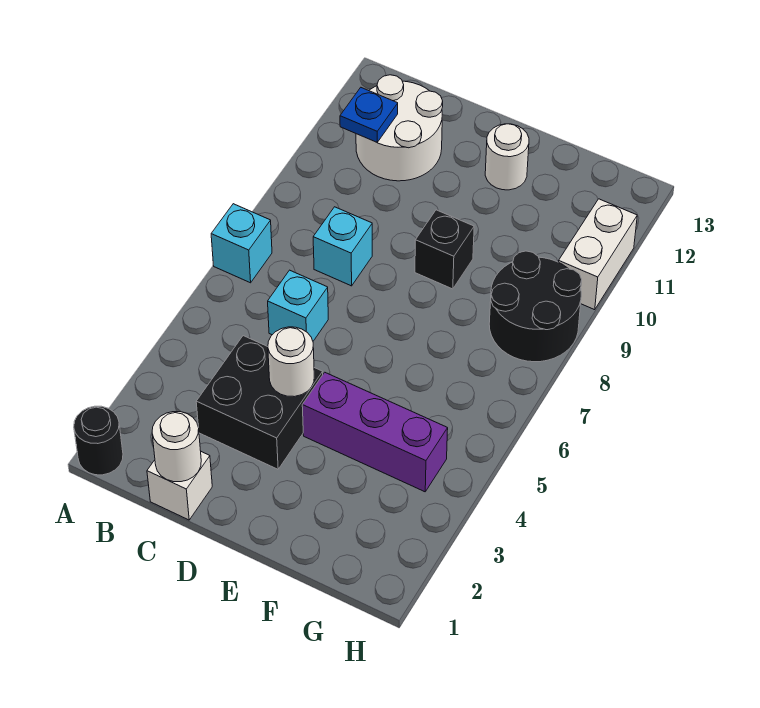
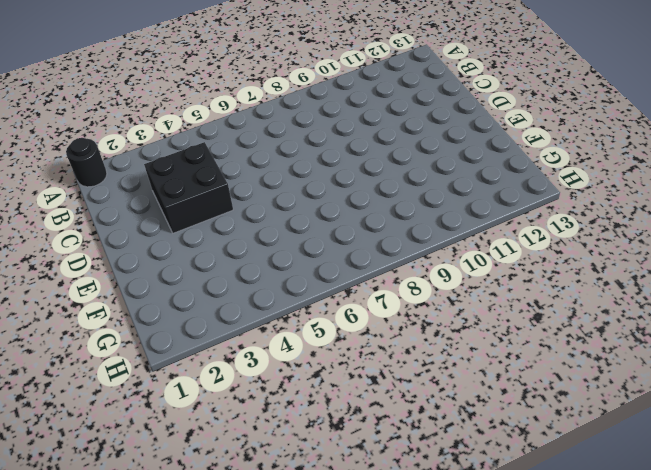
none -> cyan 1x1 brick [211,204,272,283]
none -> white 2x2 round brick [356,75,443,181]
none -> white 1x1 brick [147,452,212,520]

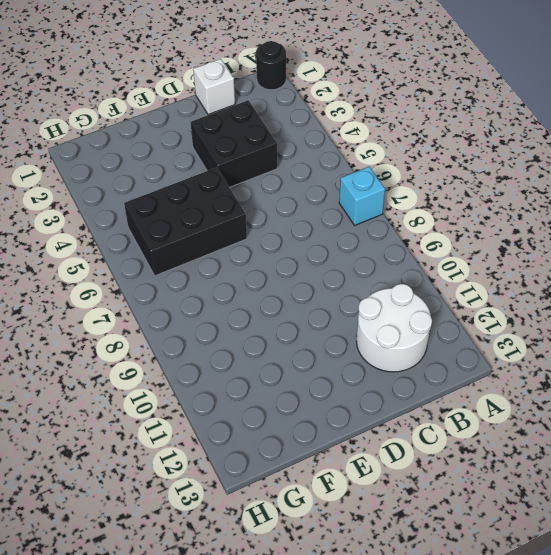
black 2x3 brick [124,167,247,276] -> none
none -> cyan 1x1 brick [268,270,328,341]
none -> cyan 1x1 brick [313,207,372,286]
none -> purple 1x3 brick [302,372,448,492]

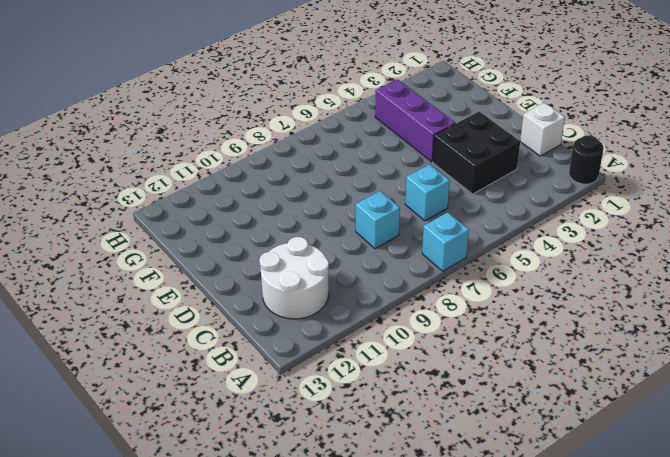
none -> black 1x1 brick [415,210,474,289]
none -> white 1x1 round brick [485,124,529,190]
none -> black 2x2 round brick [489,251,582,362]

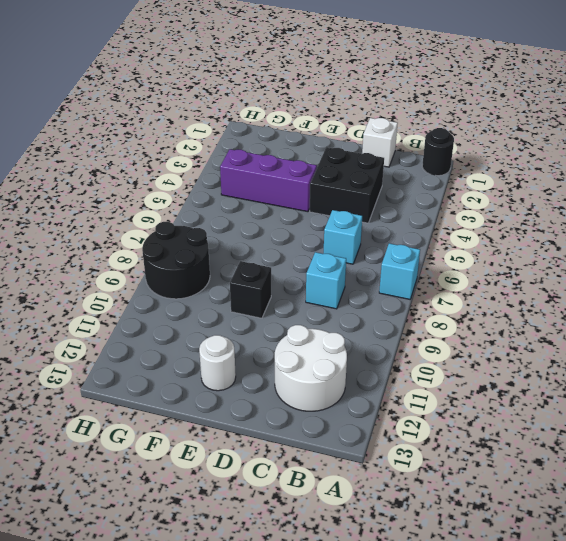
none -> white 1x2 brick [559,199,637,310]
none -> blue 1x1 plate [340,88,398,142]
none -> white 1x1 round brick [152,412,201,482]

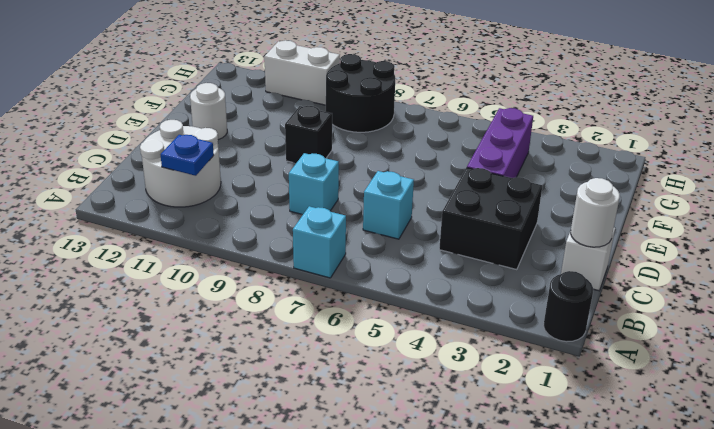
none -> white 1x1 round brick [268,327,314,397]

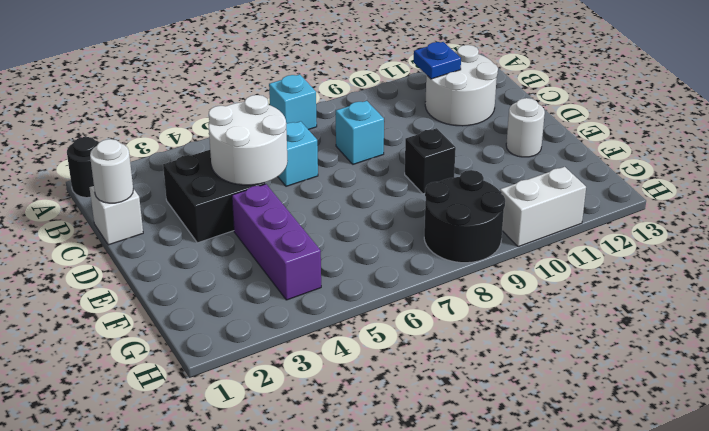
white 2x2 round brick [208,95,288,185] -> white 1x1 round brick [268,327,314,397]

